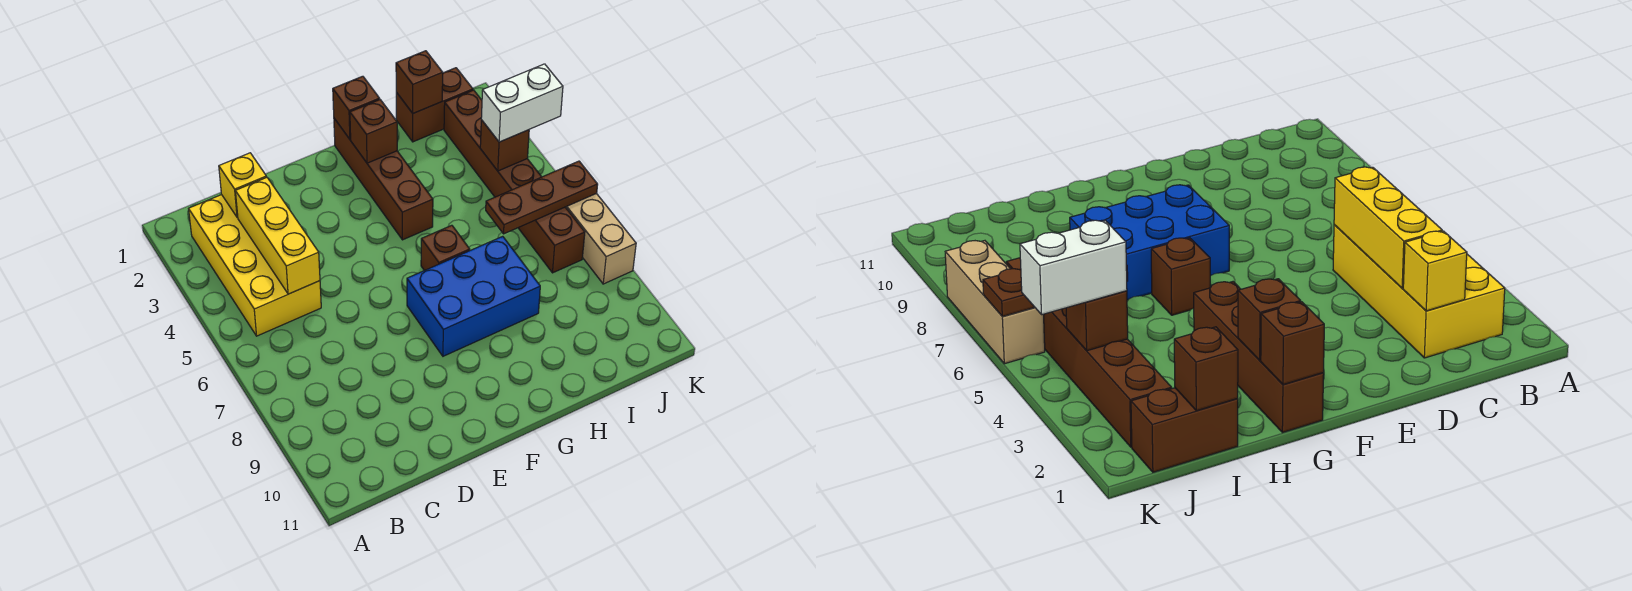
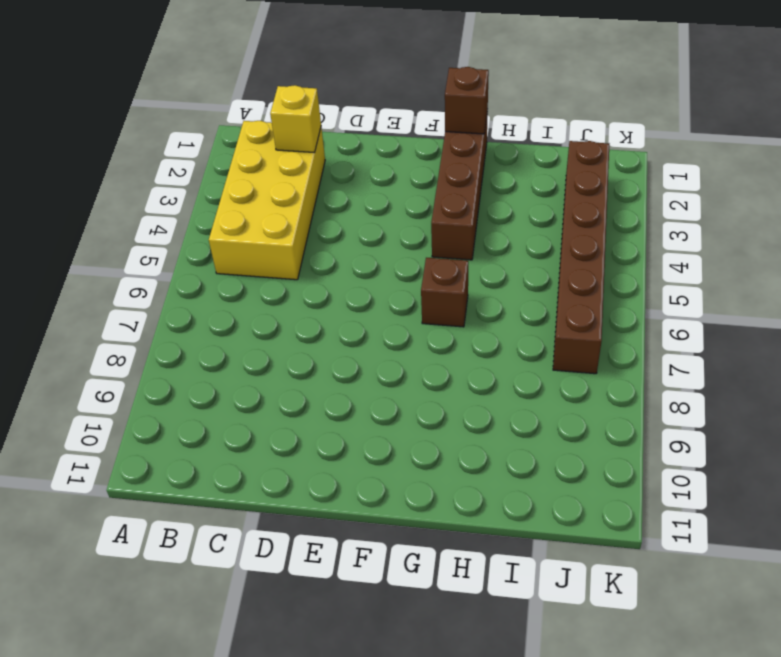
none -> blue 2x3 brick [407,236,540,356]
none -> brown 1x2 brick [396,68,473,142]
none -> tan 1x3 brick [566,193,636,284]

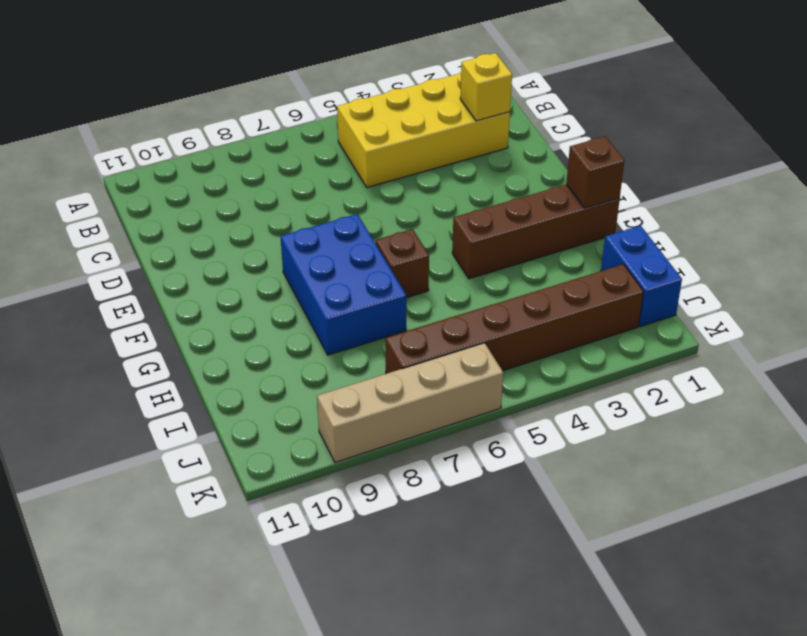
blue 1x2 brick [601,226,682,327] -> brown 1x2 brick [396,68,473,142]
tan 1x4 brick [317,343,503,463] -> tan 1x3 brick [566,193,636,284]
none -> yellow 1x3 brick [235,178,320,294]
none -> brown 1x1 brick [350,100,397,163]
none -> brown 1x1 brick [396,51,443,113]

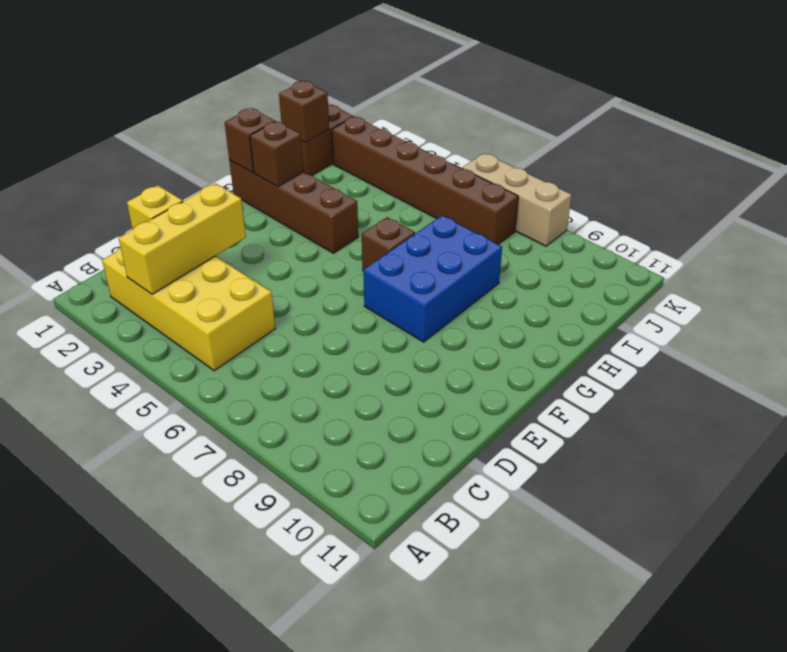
yellow 1x3 brick [119,184,246,294] -> yellow 1x3 brick turned to [235,178,320,294]
none -> brown 1x3 plate [486,161,598,234]
none -> brown 1x1 brick [480,120,529,171]
none -> white 1x2 brick [481,64,563,142]

